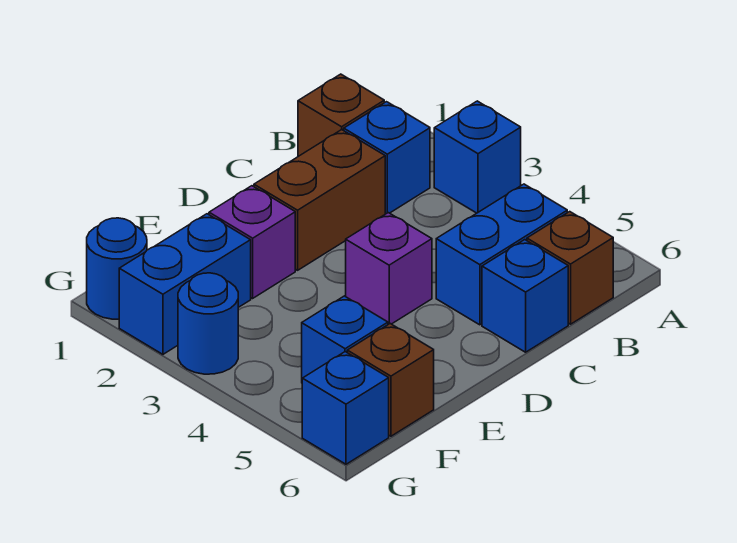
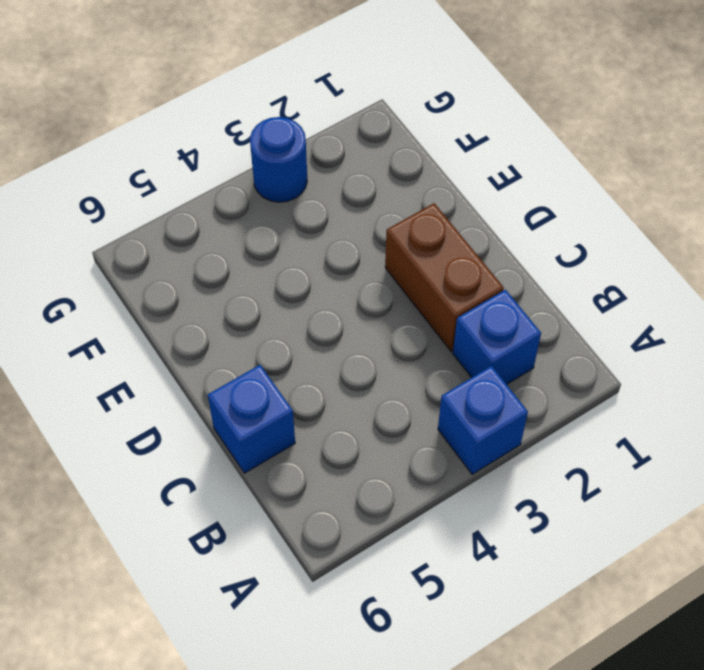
none -> brown 1x1 brick [298,74,384,156]
none -> blue 1x2 brick [436,184,567,325]
none -> brown 1x1 brick [527,212,613,324]

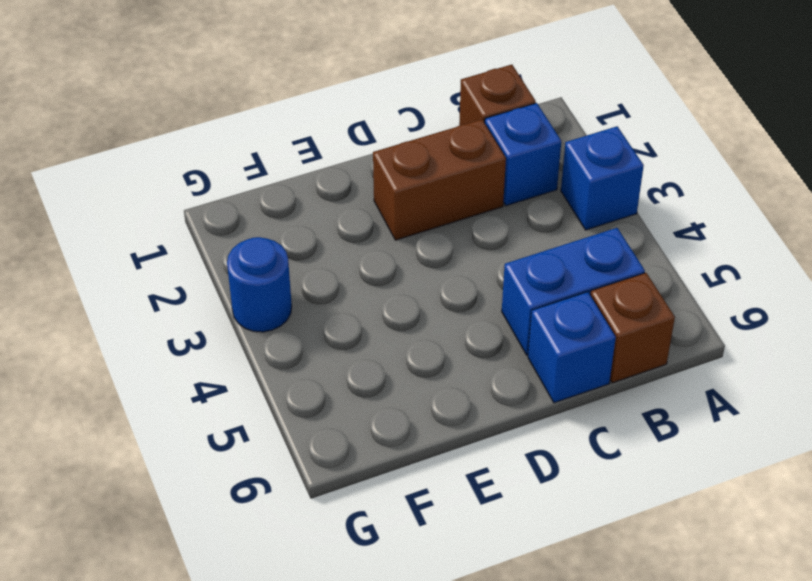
none -> purple 1x1 brick [346,213,432,324]
none -> purple 1x1 brick [209,186,295,298]
none -> blue 1x2 brick [119,214,251,354]

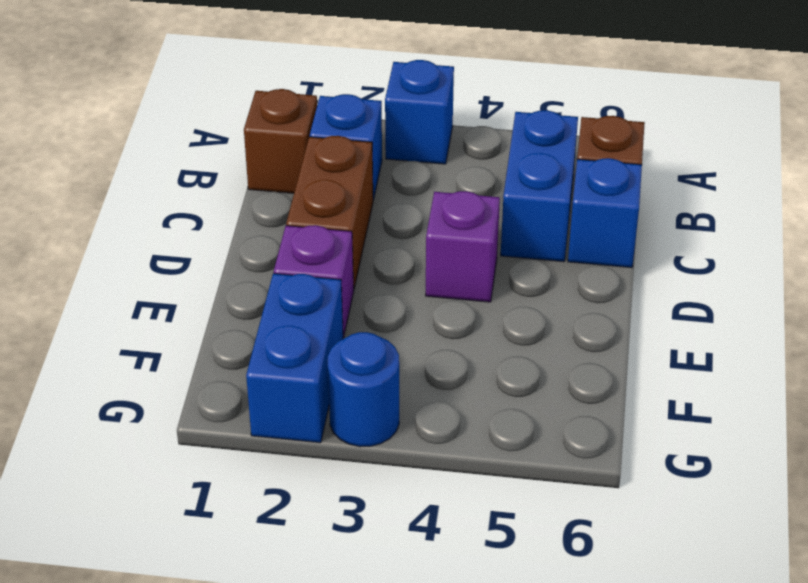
none -> blue 1x1 brick [302,296,388,378]
none -> brown 1x1 brick [347,324,434,436]
none -> blue 1x1 round brick [87,218,147,319]

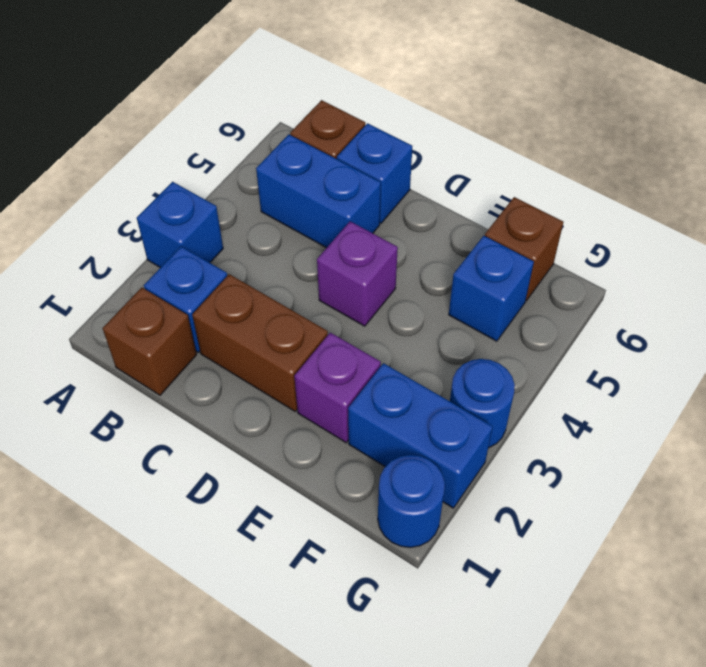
none -> blue 1x1 brick [302,352,389,464]

